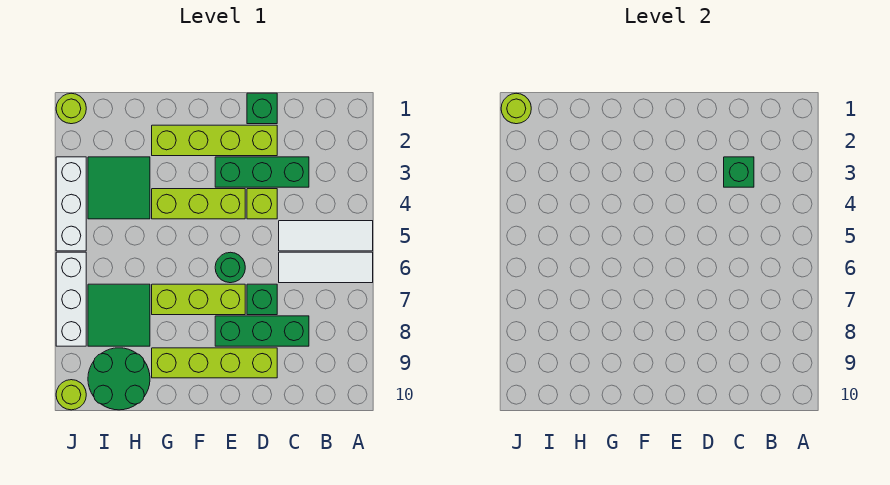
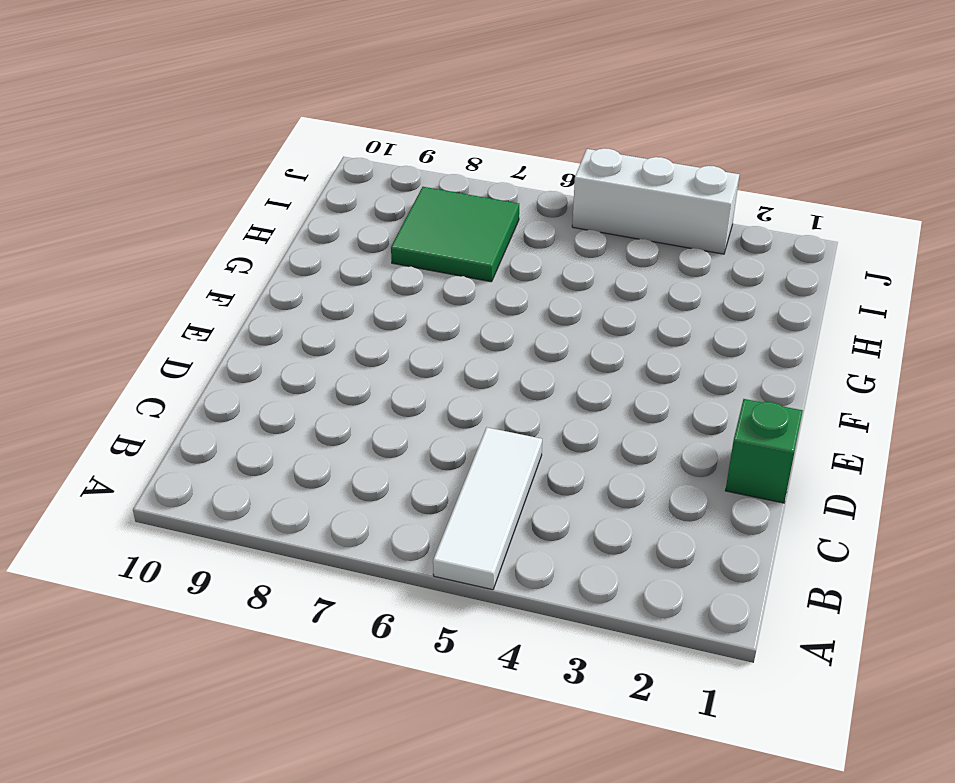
none -> white 1x3 tile [279,252,373,283]
none -> green 1x3 brick [215,157,309,187]
none -> green 1x3 brick [215,316,309,346]

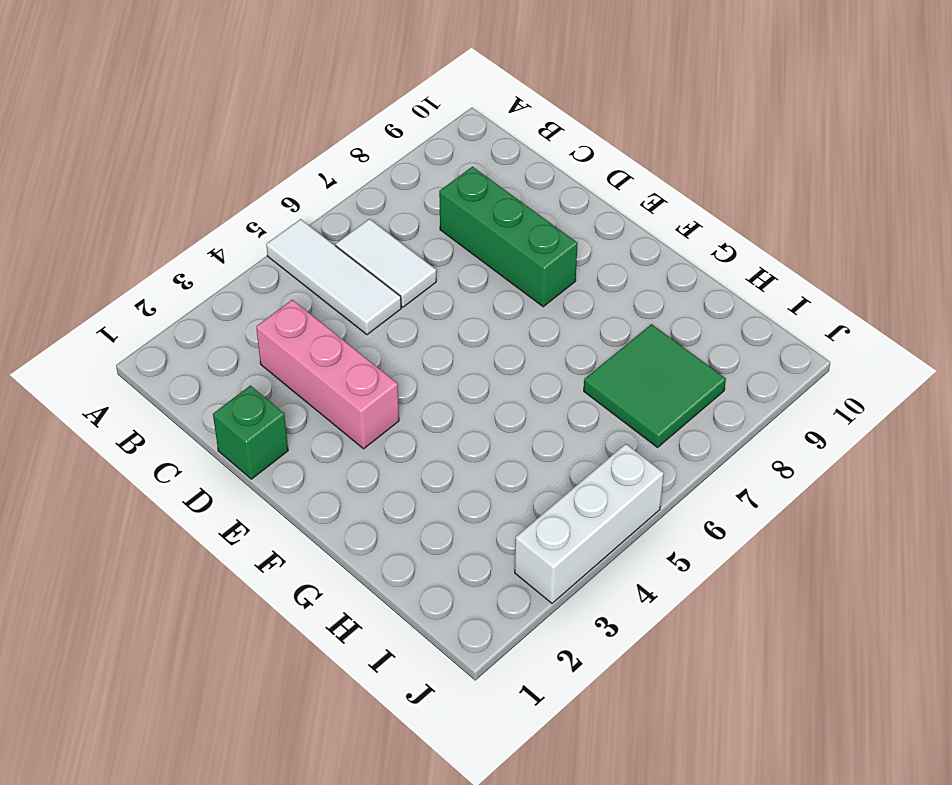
white 1x2 tile [336,219,436,307] -> white 1x3 tile [279,252,373,283]
pink 1x3 brick [256,300,399,449] -> green 1x3 brick [215,157,309,187]
none -> lime 1x4 brick [152,125,277,156]
none -> lime 1x1 brick [247,189,277,219]
none -> green 1x1 brick [247,284,277,315]

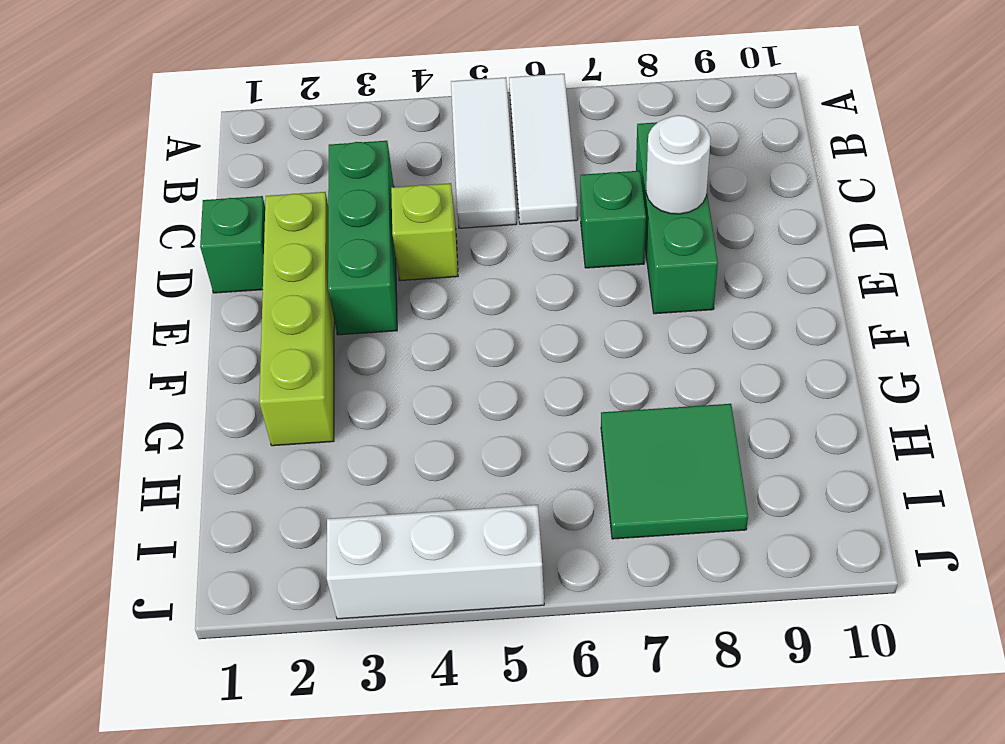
white 1x1 round brick [646,115,711,214] -> none
none -> lime 1x4 brick [152,348,277,378]
none -> lime 1x3 brick [152,189,245,219]
none -> green 1x1 round brick [215,252,245,283]

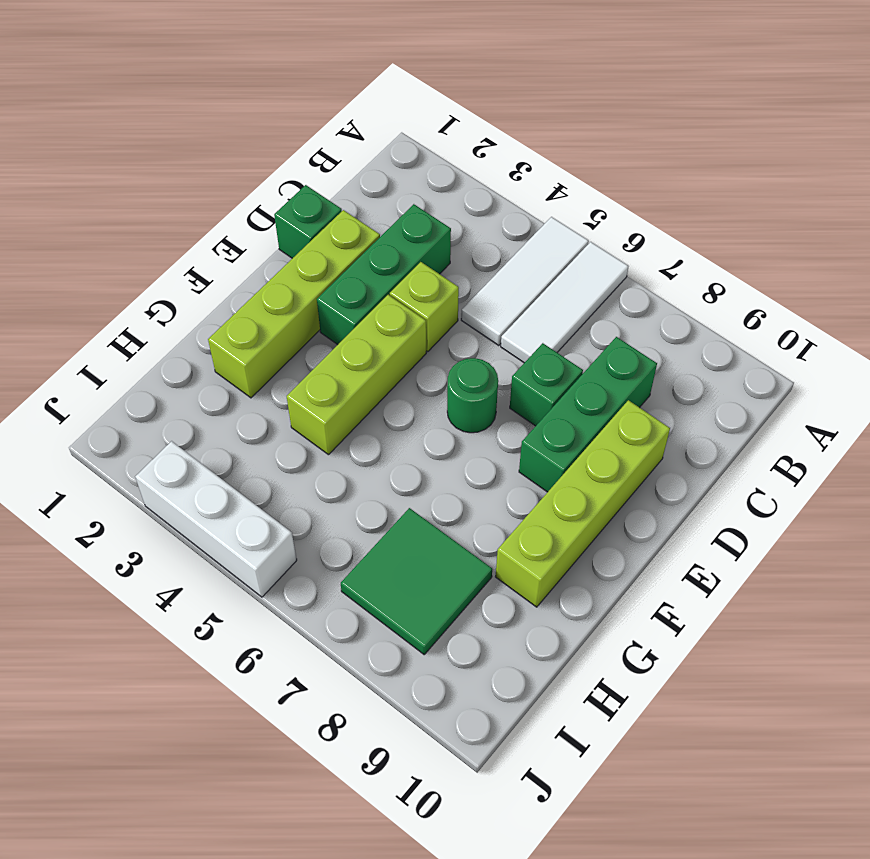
none -> lime 1x3 brick [152,284,245,315]
none -> green 2x2 tile [88,157,150,219]
none -> green 2x2 round brick [88,348,150,410]

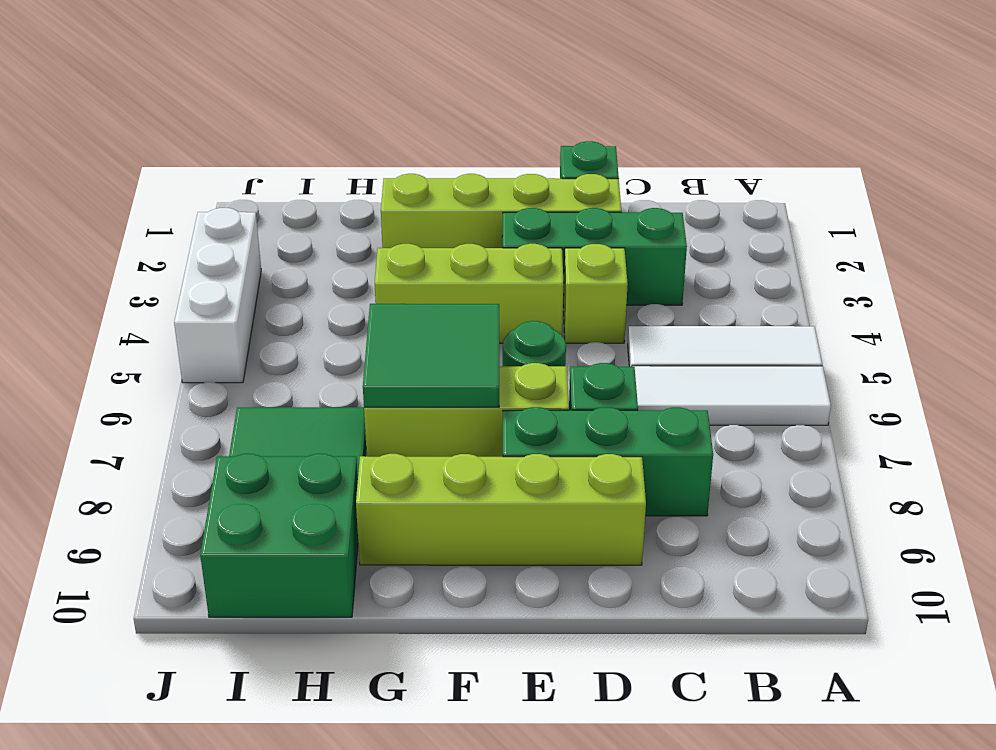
green 2x2 tile [363,304,499,407] -> green 2x2 tile moved to [88,157,150,219]
green 2x2 brick [200,454,358,617] -> green 2x2 round brick [88,348,150,410]
none -> lime 1x1 round brick [56,93,86,124]
none -> white 1x3 brick [56,252,86,346]
none -> lime 1x1 round brick [56,380,86,410]

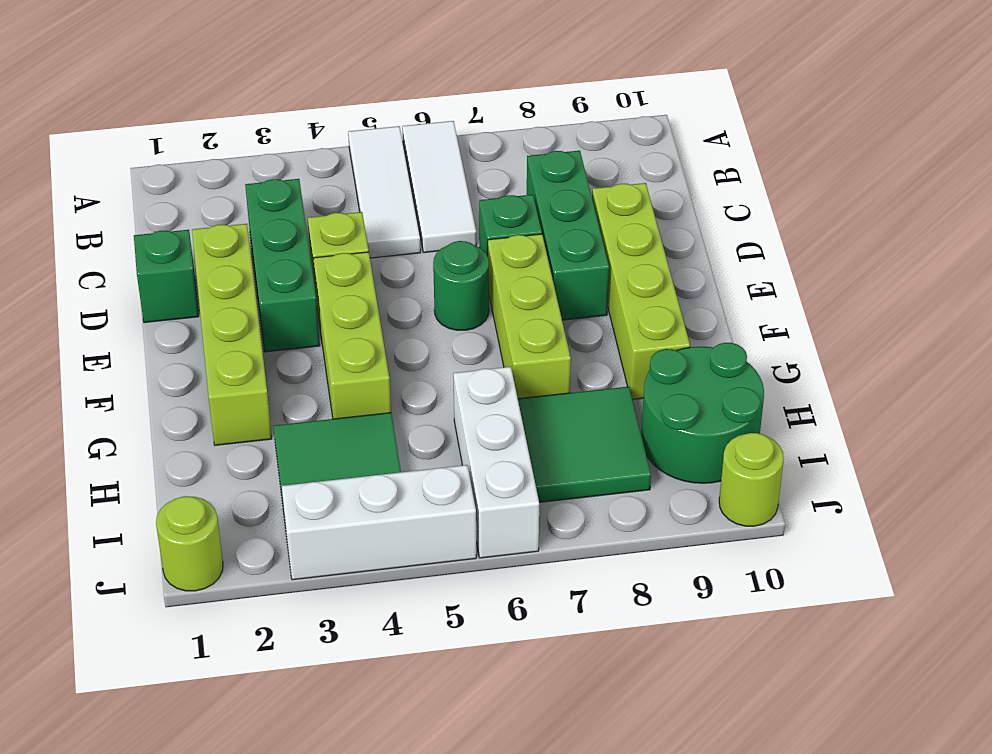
white 1x3 brick [453,367,539,558] -> white 1x3 brick turned to [56,252,86,346]
none -> green 1x1 brick [724,157,754,187]
none -> lime 1x1 round brick [501,93,531,124]

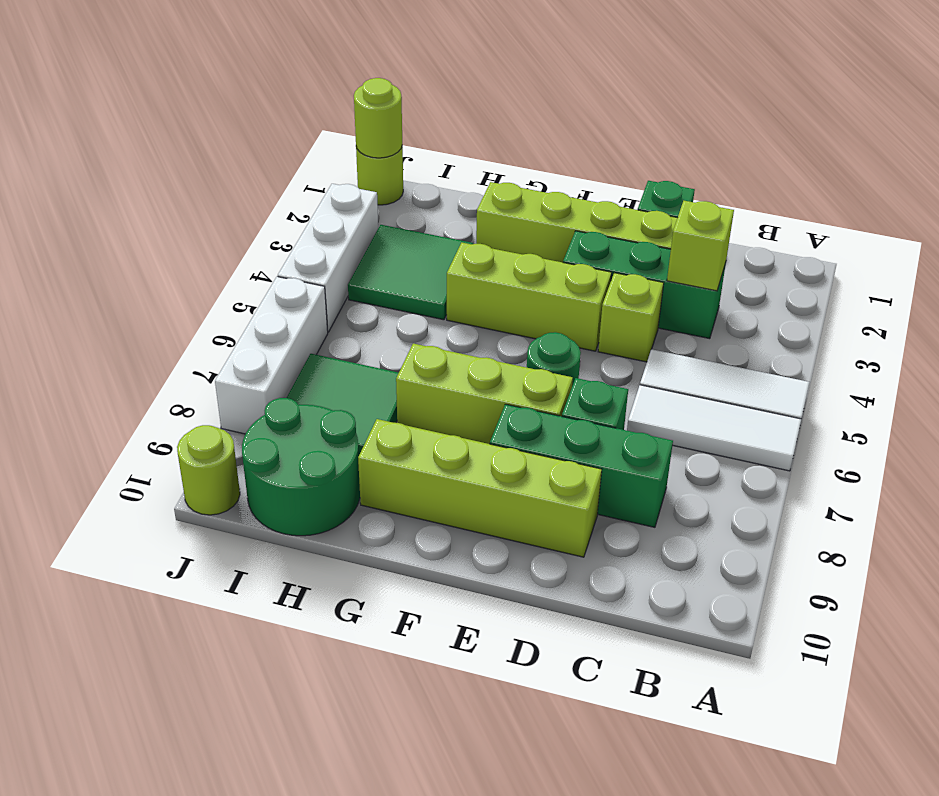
lime 1x1 brick [667,201,734,291] -> green 1x1 brick [724,157,754,187]

